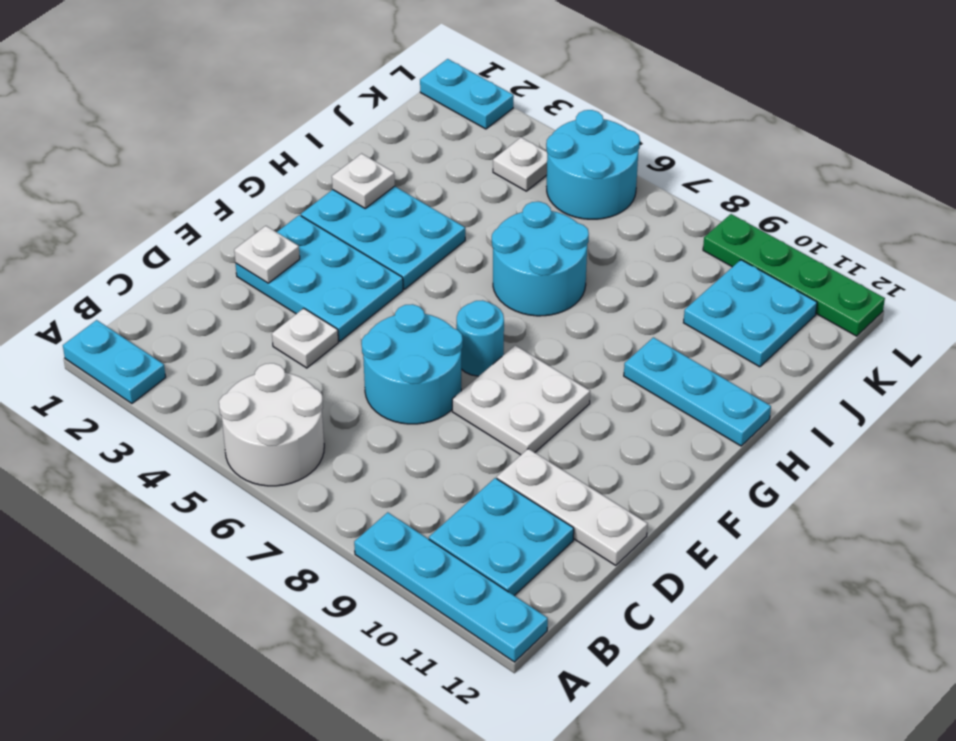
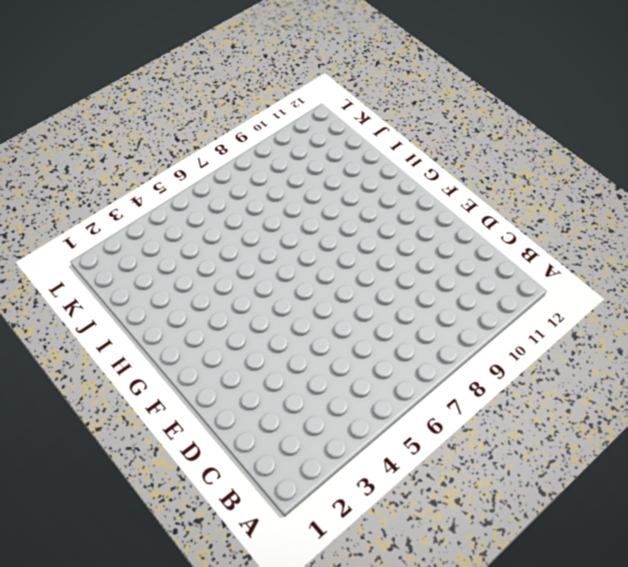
none -> cyan 1x2 plate [63,320,166,403]
none -> white 2x2 round brick [219,363,324,486]
none -> cyan 1x4 plate [354,512,548,662]

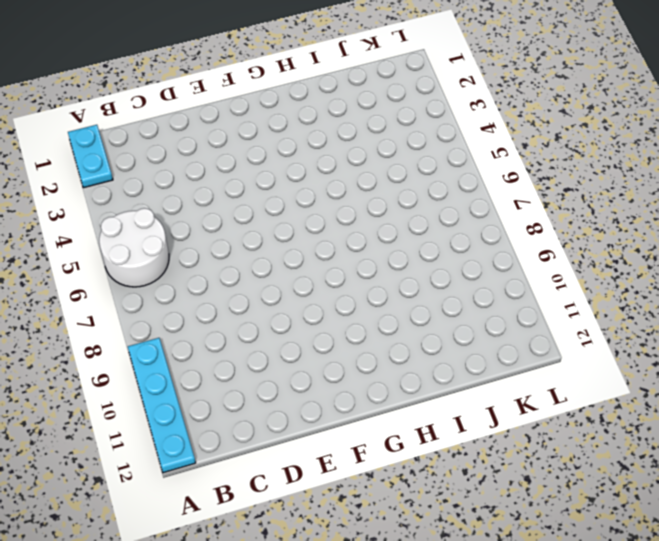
none -> cyan 2x2 plate [429,478,574,596]
none -> white 1x1 plate [272,308,339,368]
none -> cyan 2x2 round brick [362,304,463,424]

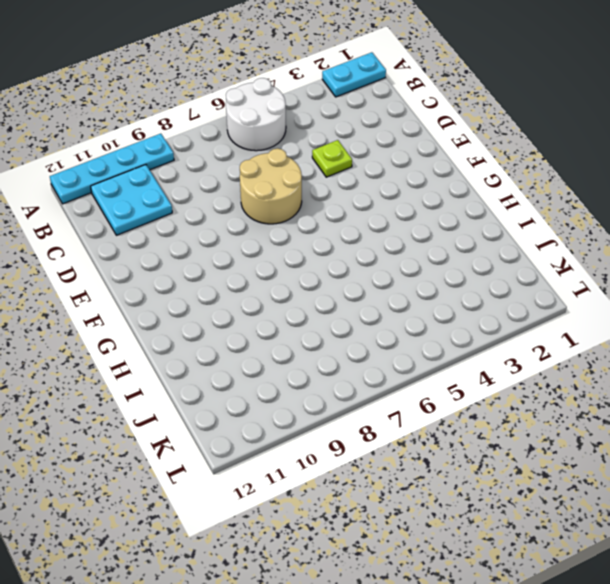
lime 1x1 plate [312,140,352,177] -> white 1x1 plate [272,308,339,368]
tan 2x2 round brick [240,148,302,224] -> cyan 2x2 round brick [362,304,463,424]
none -> white 1x3 plate [497,449,648,565]
none -> cyan 2x3 plate [236,215,403,341]
none -> white 2x2 plate [452,346,590,455]

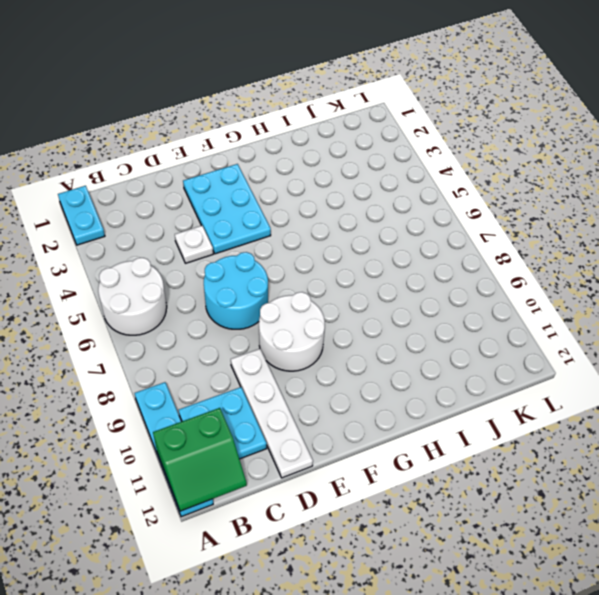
green 2x2 slope [153,408,247,511] -> none
white 1x4 plate [231,349,313,478] -> white 1x3 plate [497,449,648,565]
white 2x2 round brick [259,292,325,371] -> white 2x2 plate [452,346,590,455]
none -> cyan 1x1 round brick [457,300,504,376]
none -> cyan 2x3 plate [301,186,465,289]
none -> cyan 2x2 round brick [492,202,589,316]

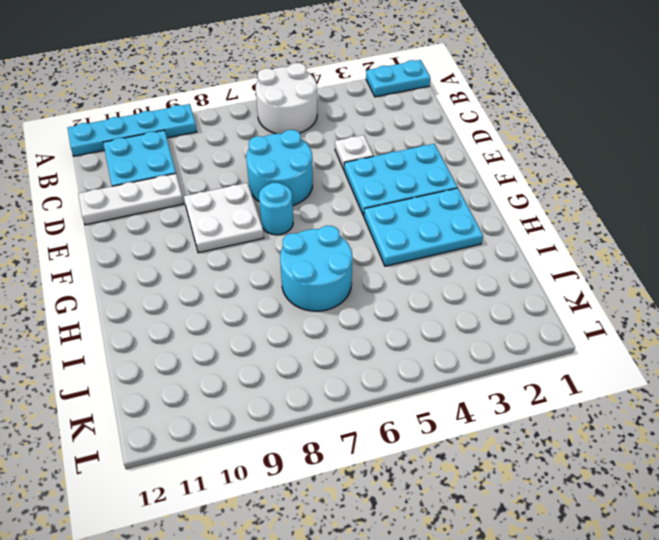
none -> cyan 1x3 plate [624,338,771,446]
none -> cyan 2x2 plate [684,260,817,367]
none -> white 1x1 plate [493,138,547,191]

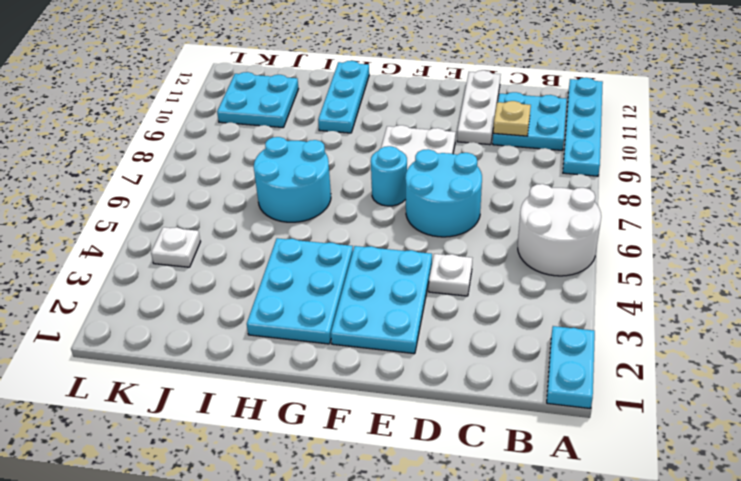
tan 1x1 plate [493,101,531,136] -> none
none -> cyan 2x2 round brick [546,110,640,219]
none -> cyan 1x2 plate [420,59,514,129]
none -> green 1x4 plate [703,214,885,336]

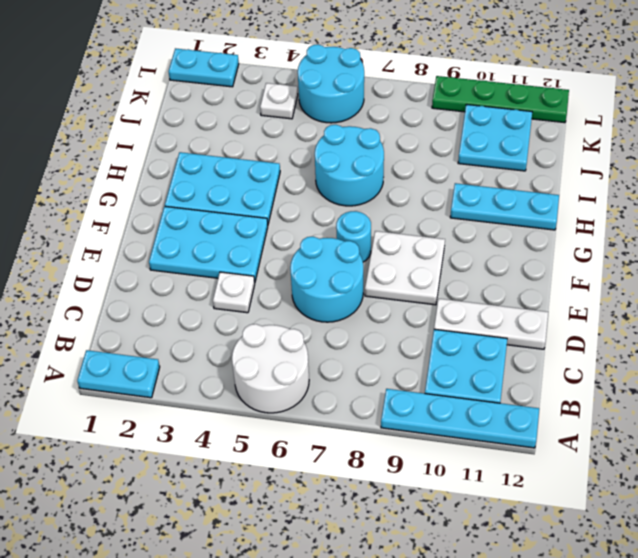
none -> white 1x1 plate [234,226,300,283]
none -> white 1x1 plate [332,154,395,208]

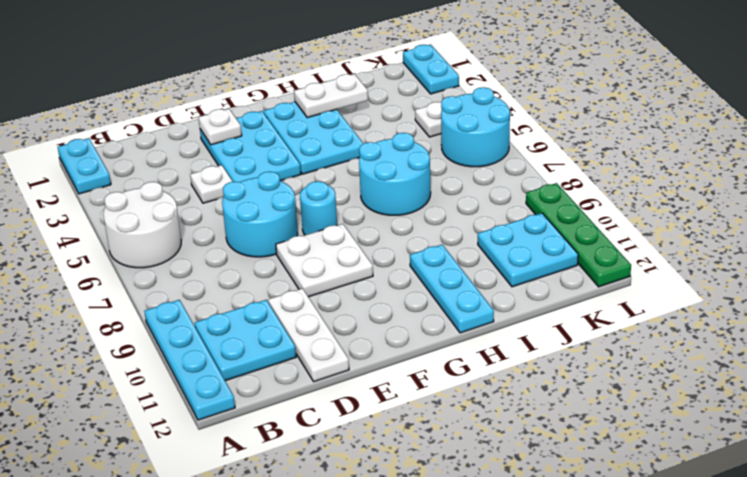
white 1x2 plate [294,74,368,118] -> white 1x1 plate [332,154,395,208]

